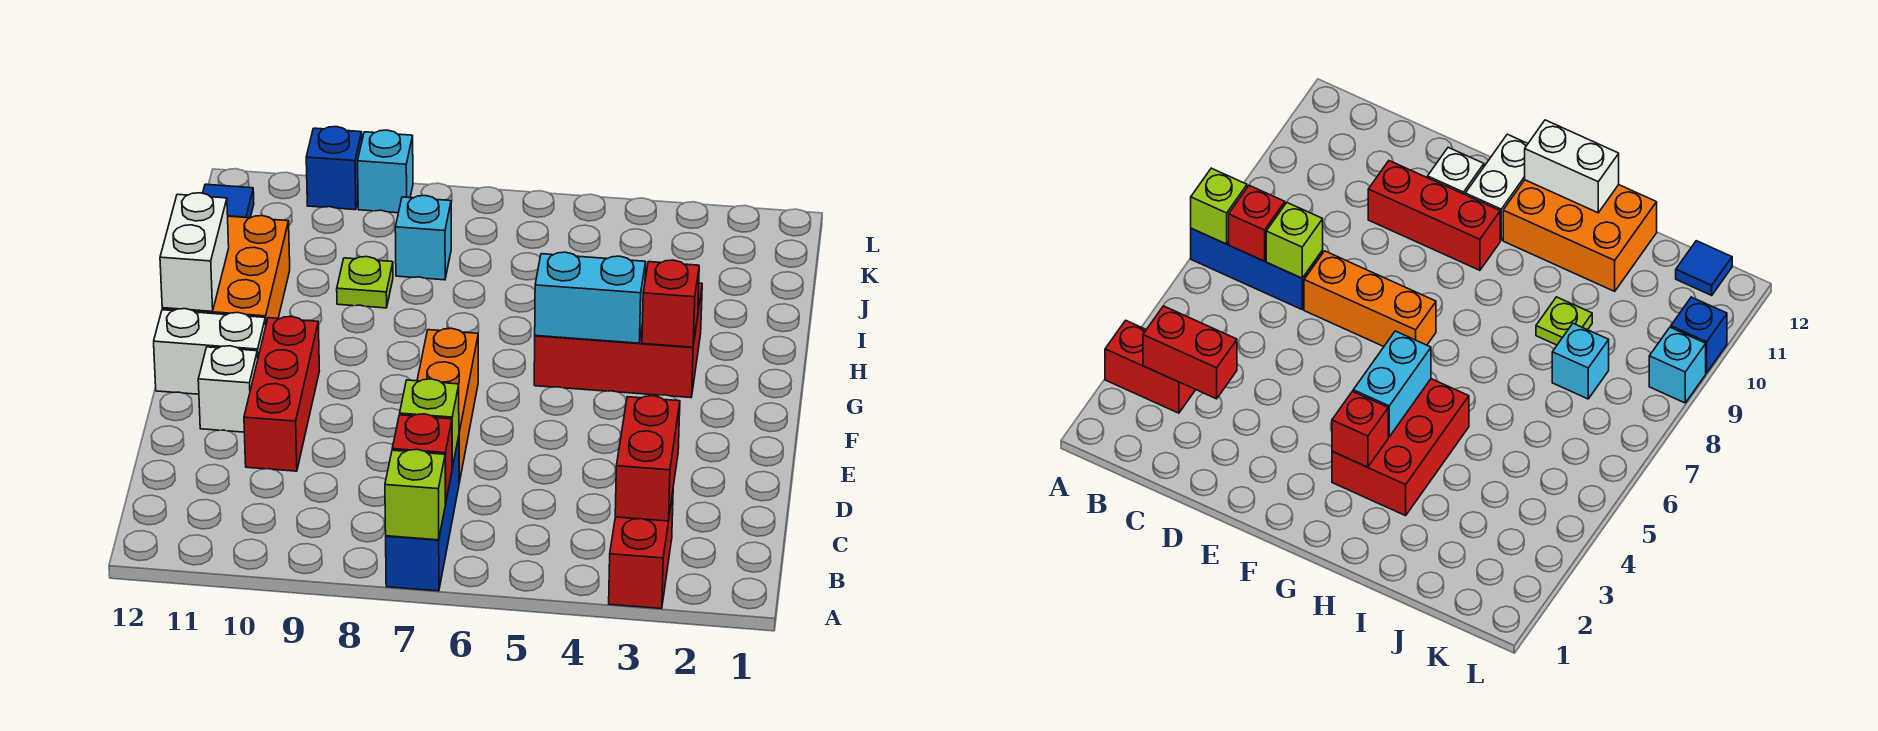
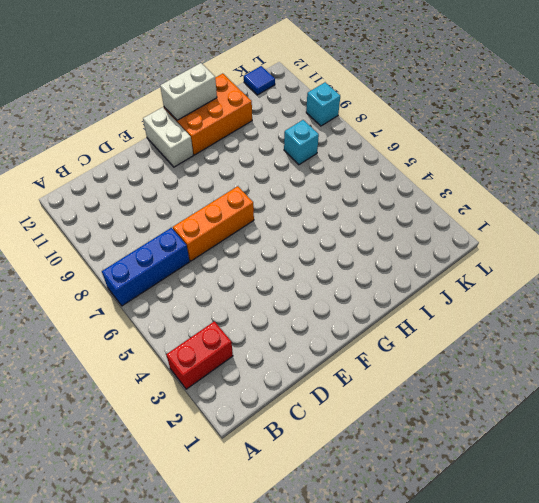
none -> red 1x3 brick [244,316,319,471]
none -> white 1x1 brick [198,346,258,432]
none -> red 2x3 brick [534,283,702,398]

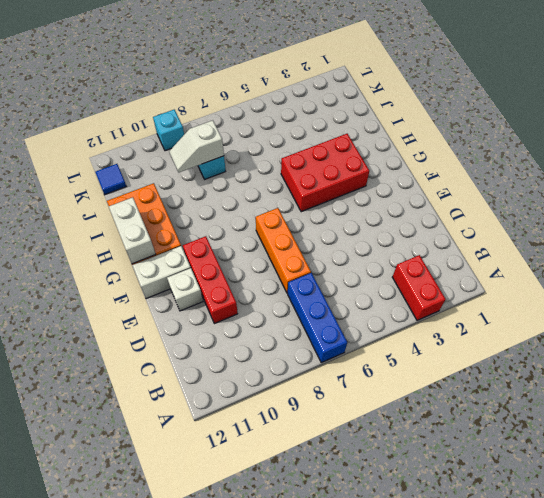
white 1x2 slope [169,120,224,172] -> none
none -> lime 1x1 plate [337,257,393,308]
none -> blue 1x1 brick [306,127,362,210]
none -> lime 1x1 brick [385,450,445,540]

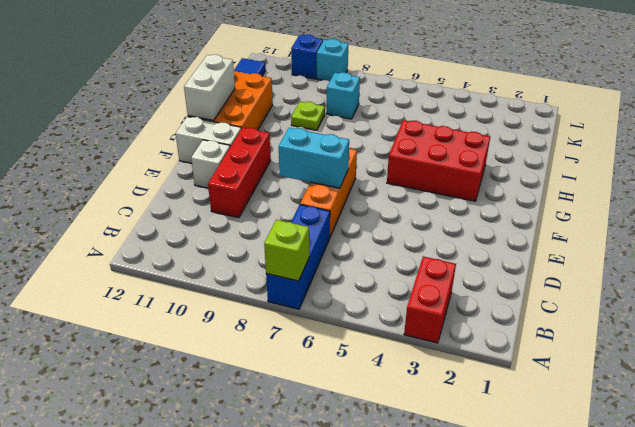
cyan 1x2 brick [279,128,349,188] -> cyan 1x2 brick moved to [535,252,646,343]
none -> red 1x2 brick [615,396,680,521]
none -> red 1x1 brick [392,414,452,503]
none -> lime 1x1 brick [400,379,459,468]

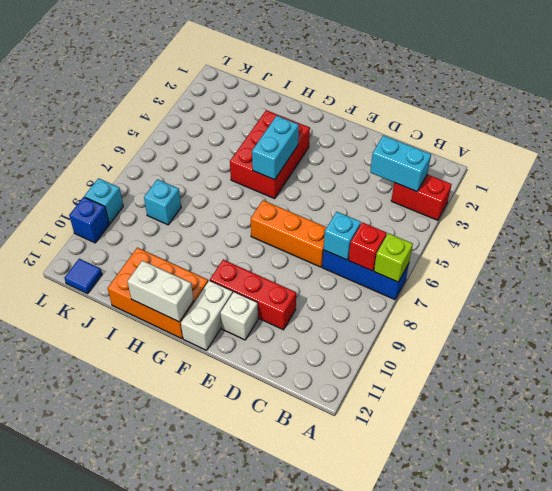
cyan 1x2 brick [370,135,431,192] -> red 1x2 brick [615,396,680,521]
cyan 1x1 brick [324,212,361,260] -> lime 1x1 brick [400,379,459,468]
none -> lime 1x1 plate [337,257,393,308]
none -> red 1x1 brick [642,260,699,347]

